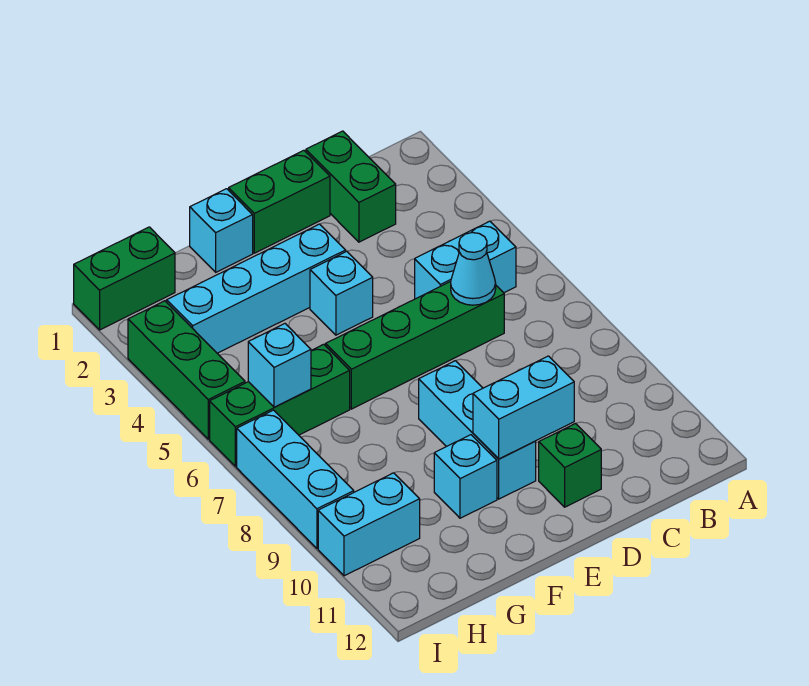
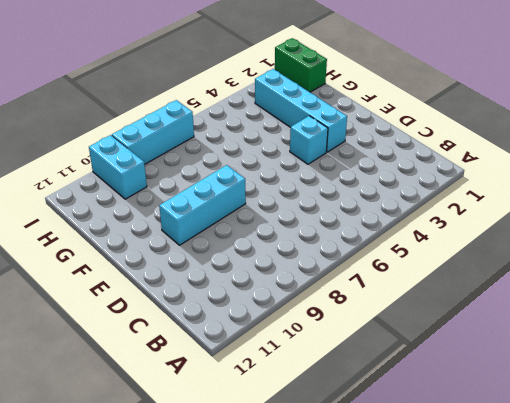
none -> cyan 1x2 brick [415,221,516,299]
none -> green 1x2 brick [306,131,396,242]
none -> green 1x4 brick [326,282,504,409]

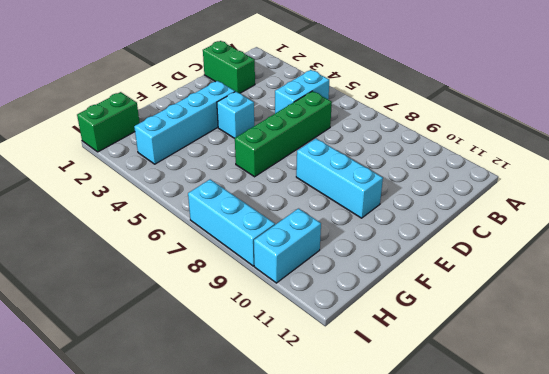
none -> green 1x2 brick [229,150,330,253]
none -> green 1x1 brick [539,423,601,507]
none -> cyan 1x1 brick [190,189,253,272]

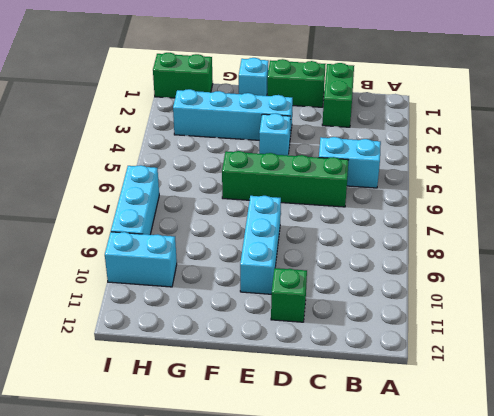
none -> cyan 1x1 brick [434,435,497,518]
none -> green 1x3 brick [210,344,350,467]
none -> green 1x3 brick [128,301,245,439]

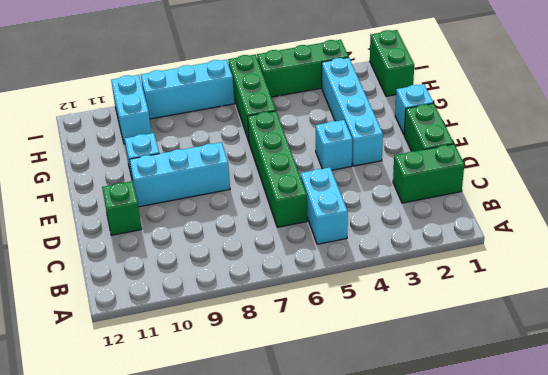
none -> cyan 1x1 cone [451,233,496,305]
none -> cyan 1x2 brick [473,356,574,459]
none -> cyan 1x1 brick [248,324,311,407]

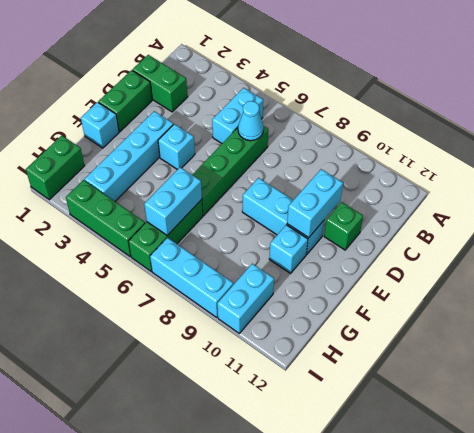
cyan 1x2 brick [144,167,202,235] -> cyan 1x1 brick [248,324,311,407]

